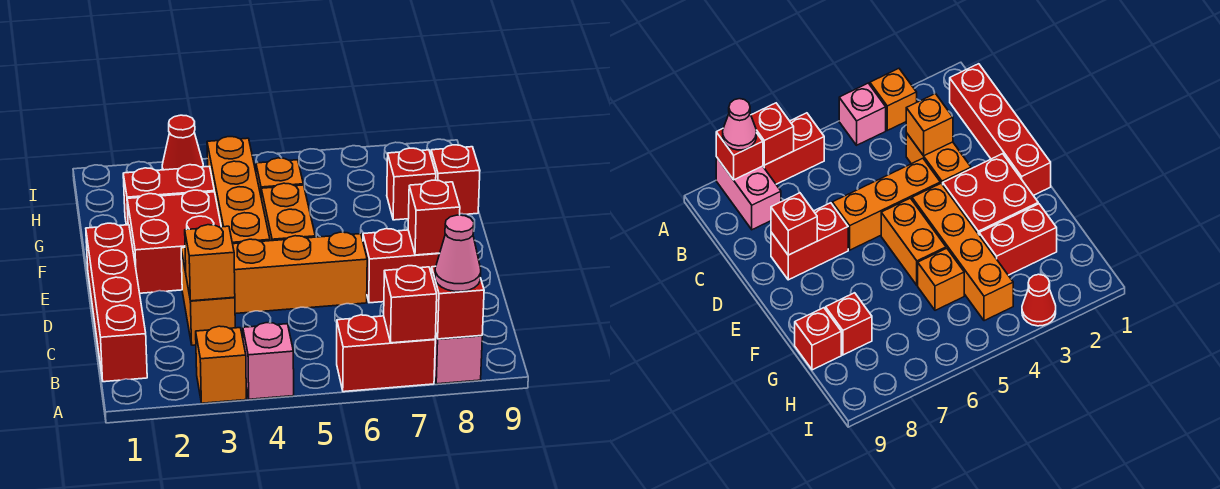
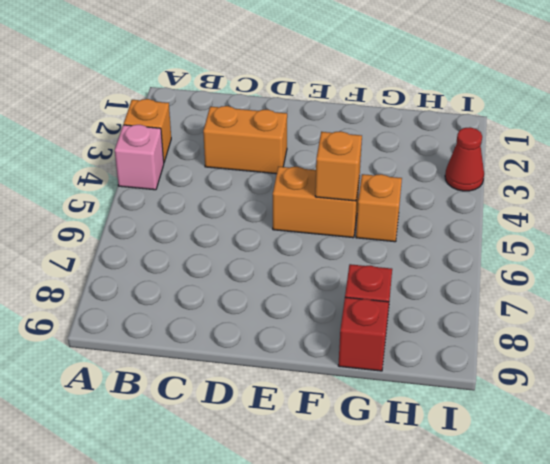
orange 1x1 brick [315,131,362,201] -> orange 1x1 brick moved to [185,225,235,301]
none -> red 1x2 brick [337,315,435,392]
none -> pink 1x2 brick [434,335,482,384]
none -> red 1x4 brick [86,223,147,382]

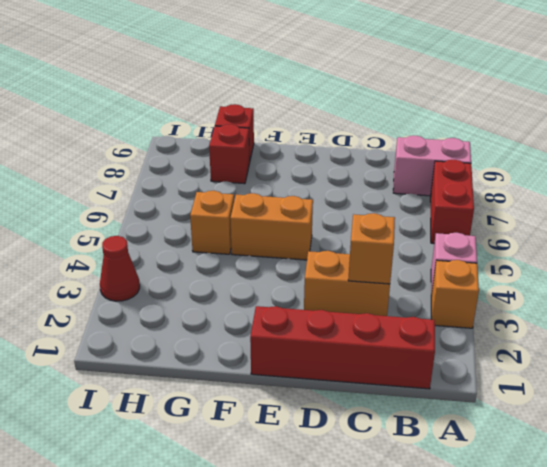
none -> orange 1x3 brick [233,232,367,314]
none -> red 1x2 brick [363,229,439,303]
none -> red 2x2 brick [127,190,221,293]

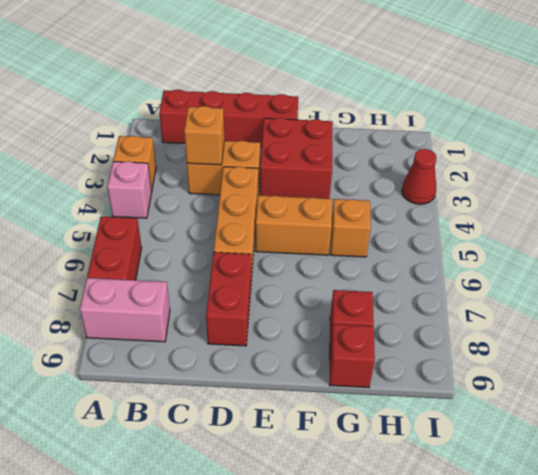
none -> orange 1x4 brick [207,137,270,244]
none -> red 1x2 brick [123,165,214,225]
none -> red 1x1 brick [384,266,437,343]

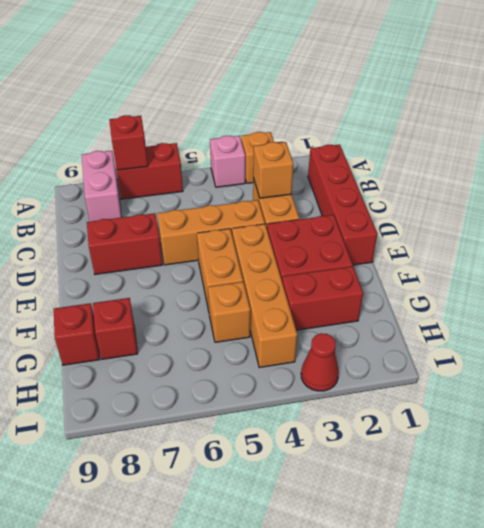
none -> red 1x1 brick [431,266,484,339]
none -> red 1x1 brick [408,180,460,255]
none -> pink 1x1 cone [435,215,481,292]

